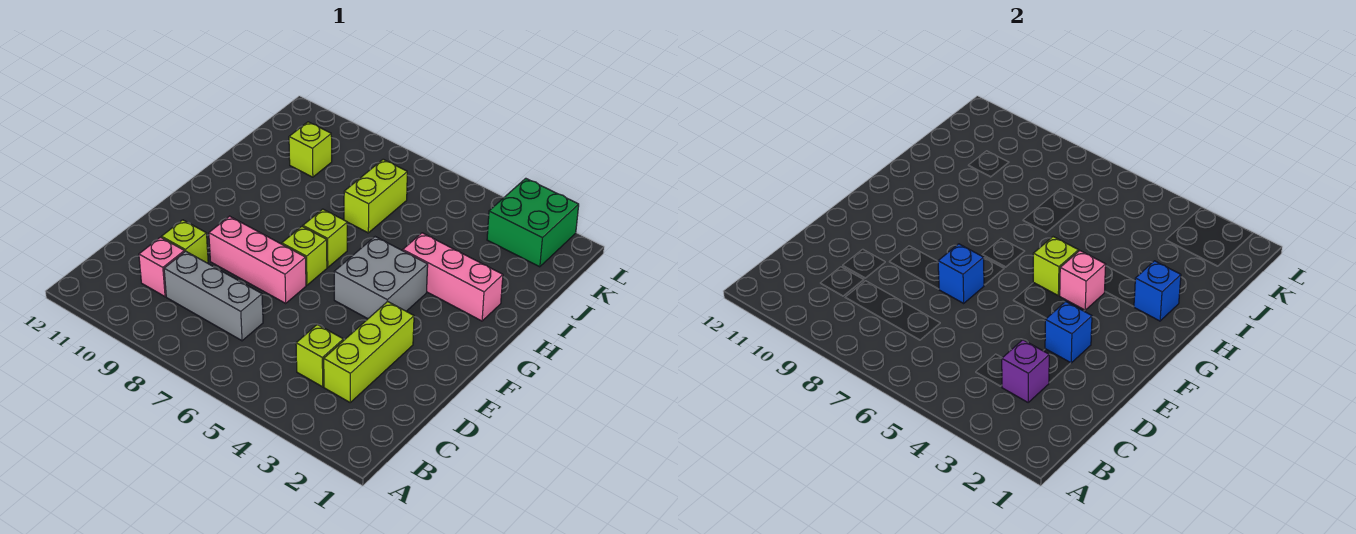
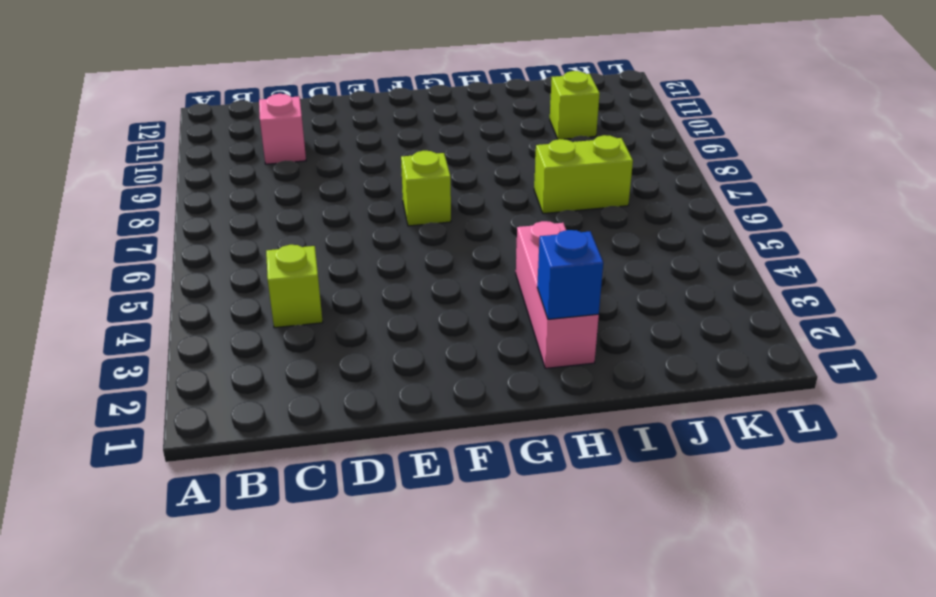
none -> lime 1x3 brick [324,301,414,402]
none -> grey 1x3 brick [164,251,263,341]
none -> lime 1x1 brick [162,220,208,263]

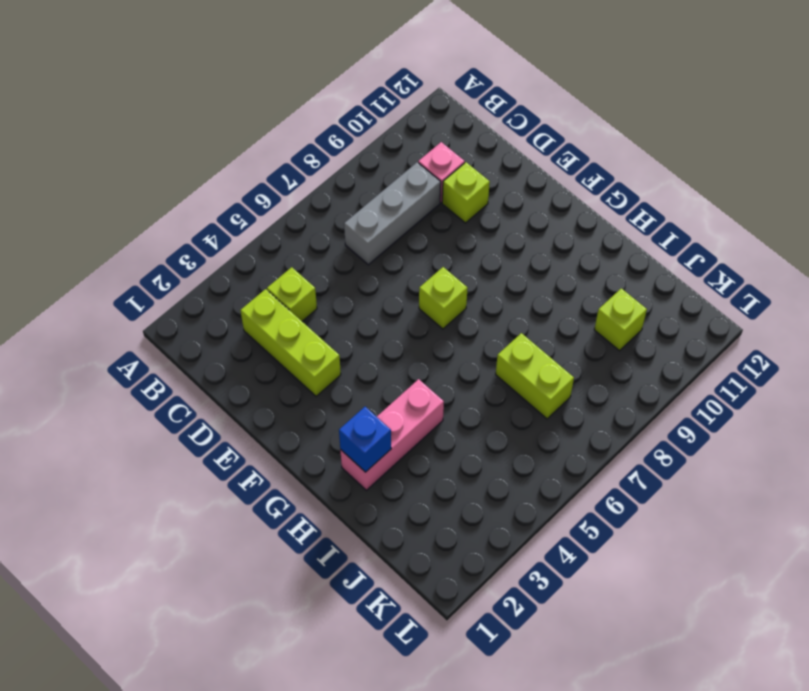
none -> pink 1x3 brick [209,216,306,303]
none -> grey 2x2 brick [334,237,428,319]
none -> lime 1x1 brick [303,209,347,268]

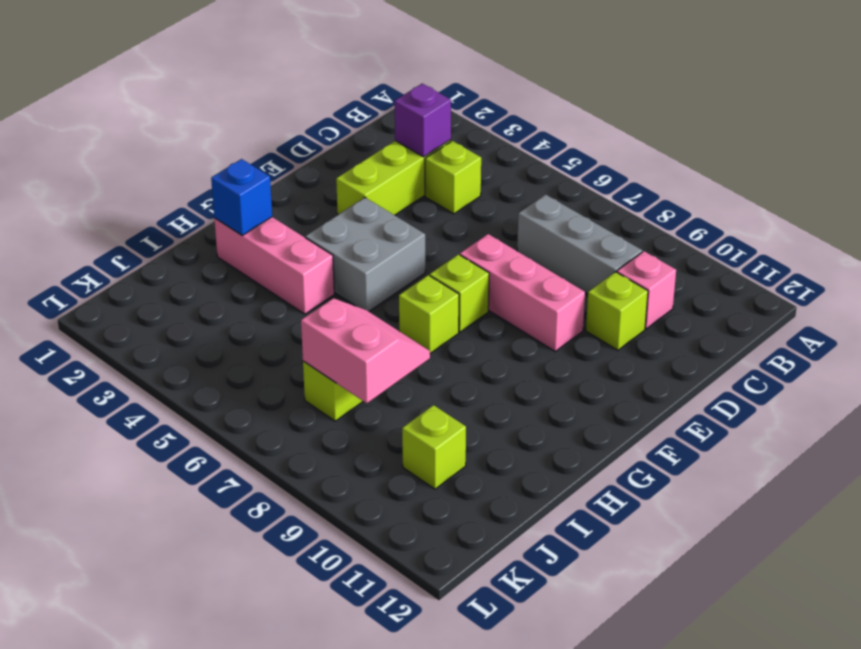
pink 2x2 slope [301,298,430,403] -> none
none -> green 2x2 brick [487,178,579,267]
none -> blue 1x1 brick [1045,302,1092,363]
none -> blue 1x1 brick [938,244,984,303]

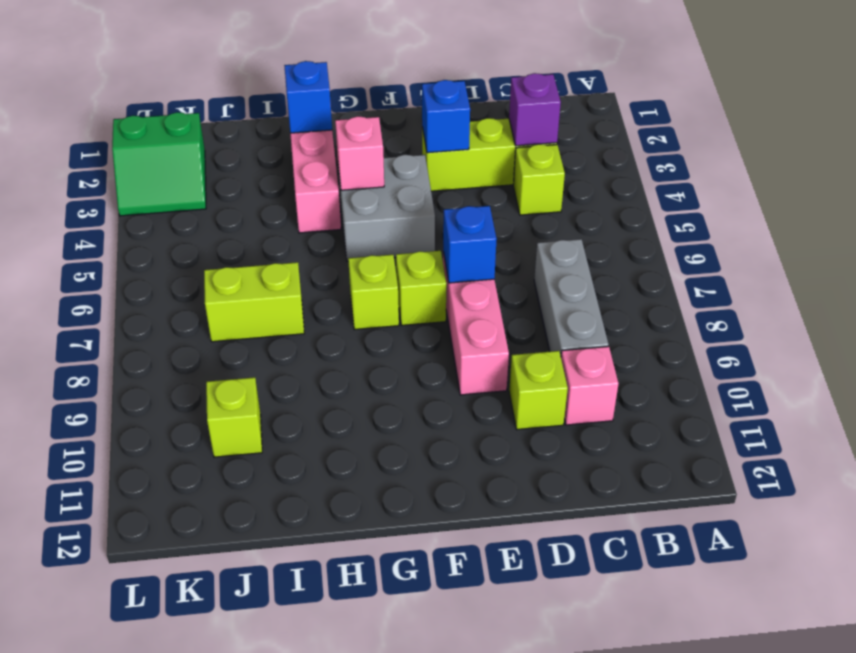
green 2x2 slope [112,112,206,216] -> green 2x2 brick [487,178,579,267]
none -> lime 1x1 brick [1033,237,1079,295]

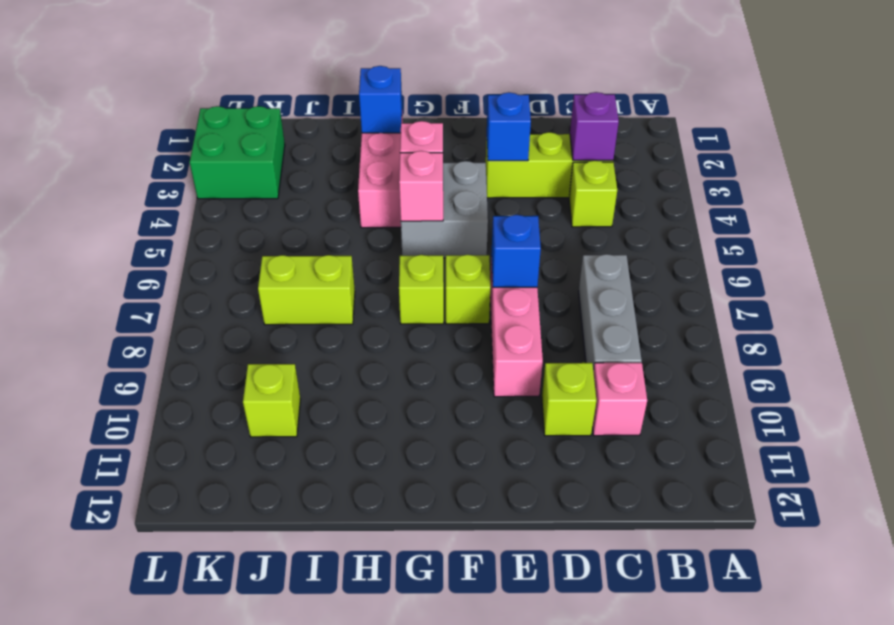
pink 1x1 brick [399,151,443,221] -> lime 1x1 brick [1033,237,1079,295]

